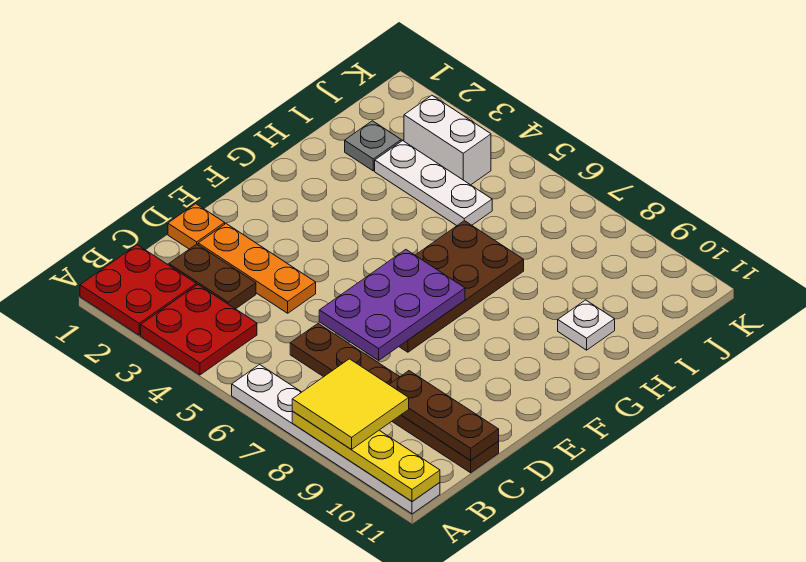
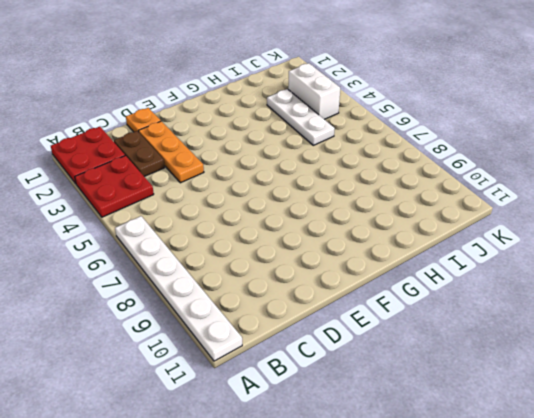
none -> brown 1x6 plate [290,324,499,473]
none -> brown 2x4 plate [399,221,524,352]
none -> white 1x1 plate [558,300,615,350]

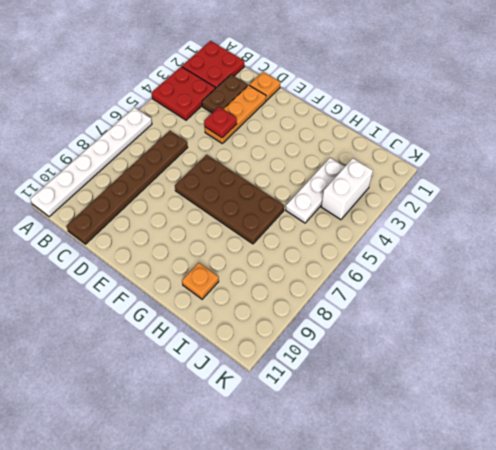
red 1x1 plate [204,107,237,138] -> none
orange 1x1 plate [182,263,219,299] -> white 1x1 plate [558,300,615,350]
none -> grey 1x1 plate [345,121,401,171]
none -> yellow 1x4 plate [292,411,440,502]
none -> brown 1x3 plate [389,371,499,460]

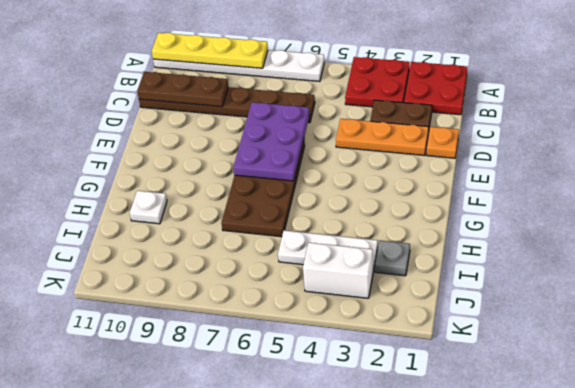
none -> yellow 2x2 tile [292,359,409,449]

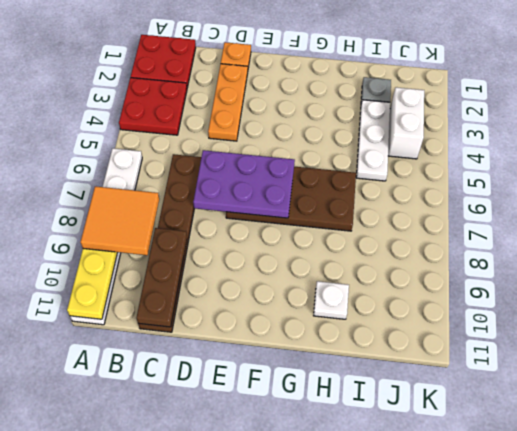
orange 2x2 tile [81,186,159,255] -> yellow 2x2 tile [292,359,409,449]
none -> brown 1x2 plate [169,244,256,309]

